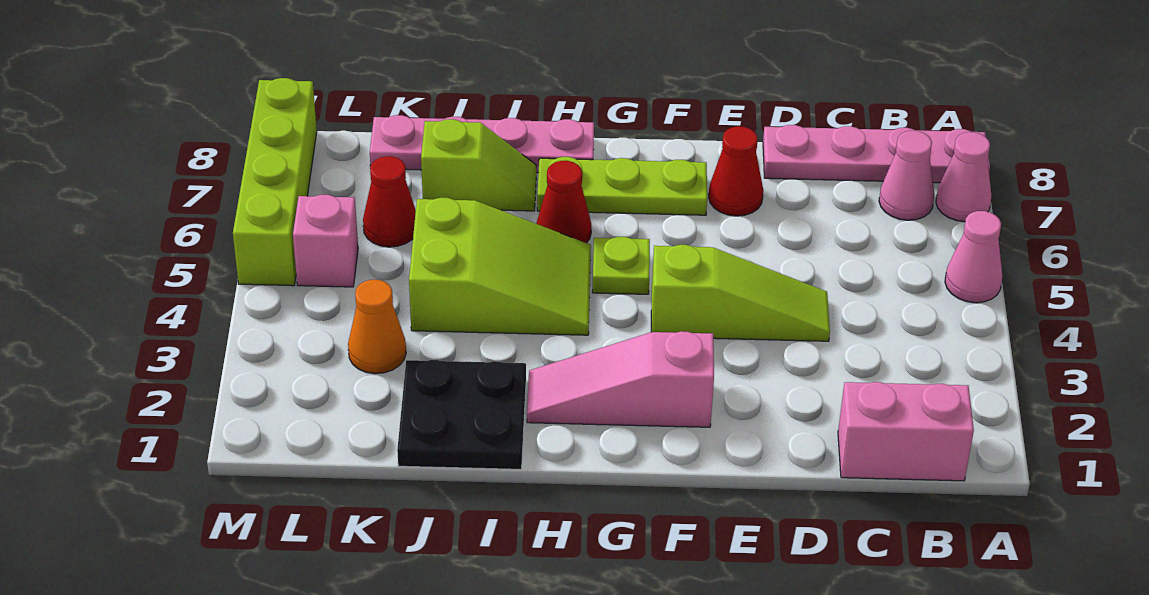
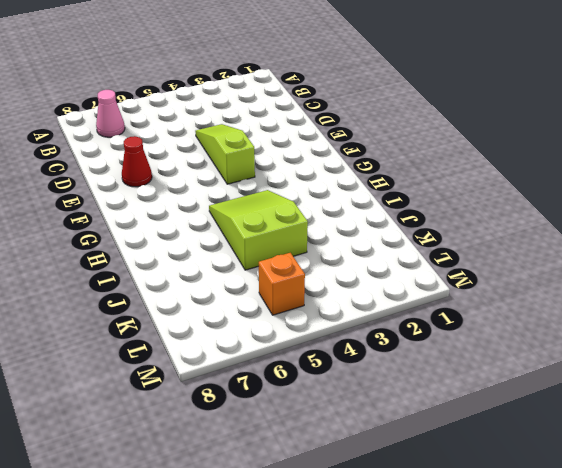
orange 1x1 brick [259,253,305,315] -> pink 1x1 brick [293,195,358,287]
none -> pink 1x1 cone [945,211,1002,303]
none -> pink 1x1 cone [936,132,991,222]
none -> pink 1x4 plate [763,125,990,183]

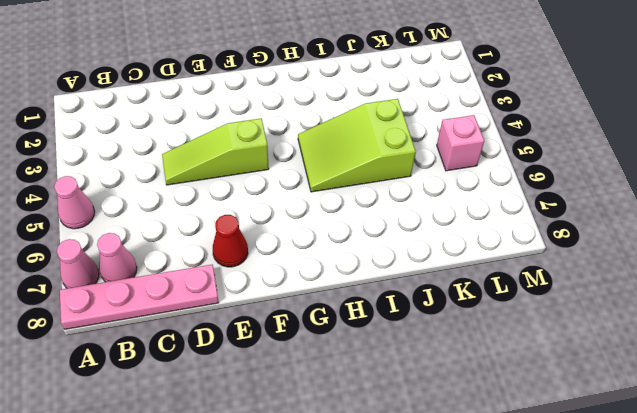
none -> pink 1x2 brick [838,382,974,481]
none -> pink 1x3 slope [527,331,714,427]
none -> lime 1x3 plate [537,157,707,215]

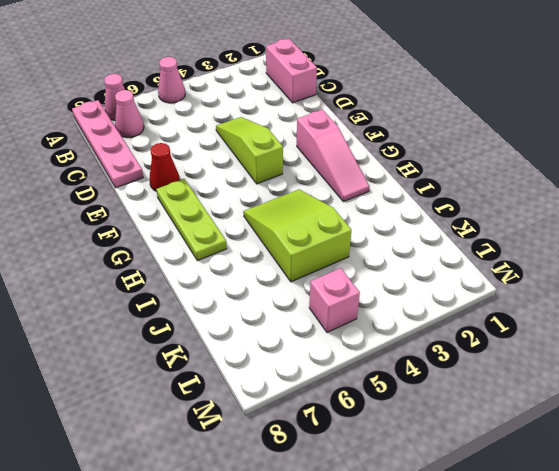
none -> lime 1x1 plate [592,237,650,294]
none -> red 1x1 cone [536,161,591,243]
none -> pink 1x4 plate [370,115,594,173]

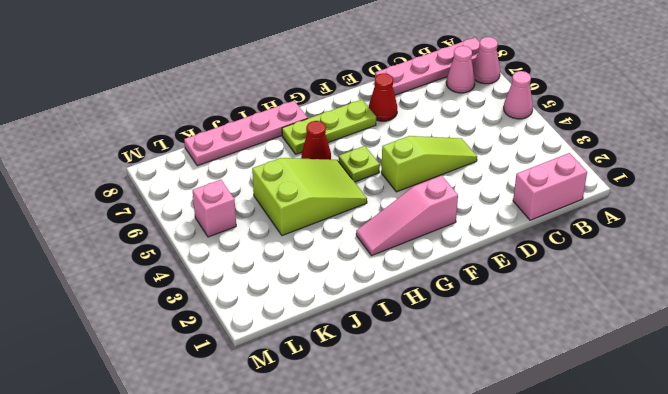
none -> black 2x2 plate [397,360,526,469]
none -> lime 1x2 slope [421,119,536,211]
none -> orange 1x1 cone [348,280,406,374]

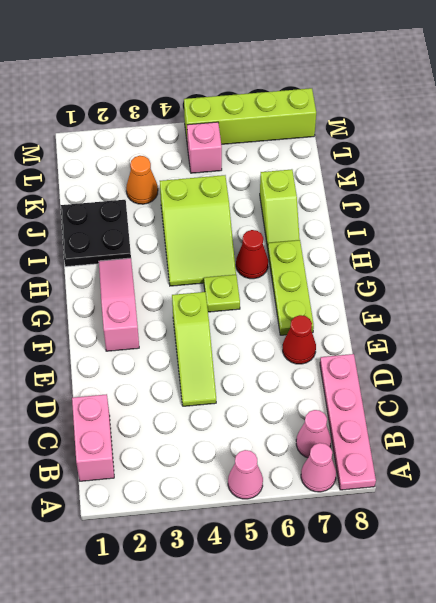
none -> pink 1x4 plate [370,115,594,173]
none -> red 1x1 cone [363,156,416,247]

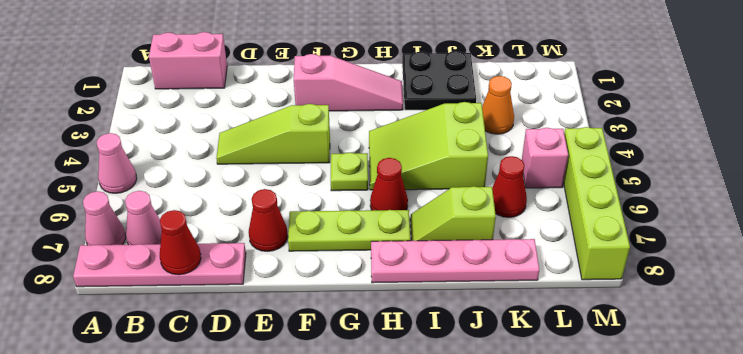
red 1x1 cone [160,210,201,275] -> none

